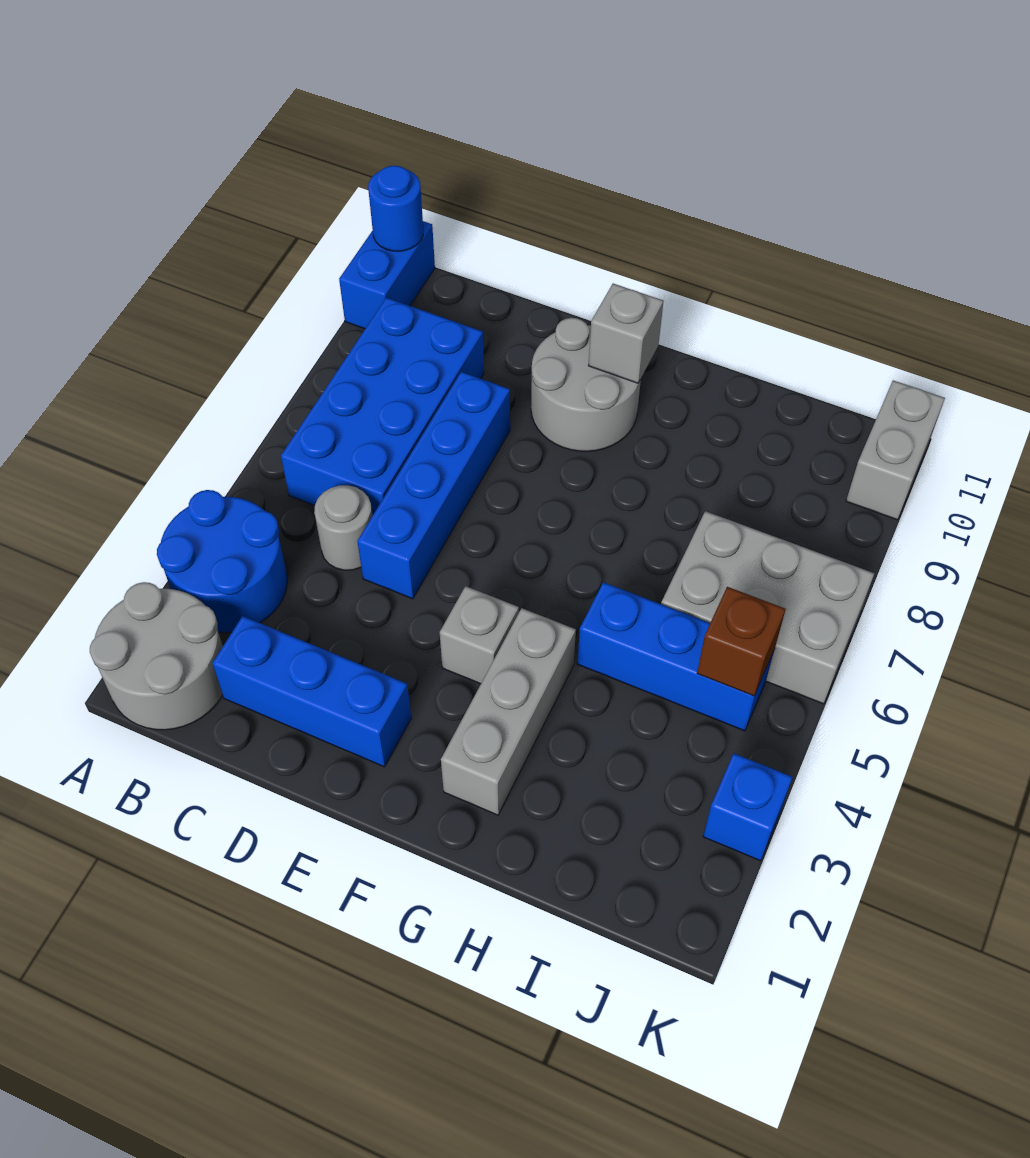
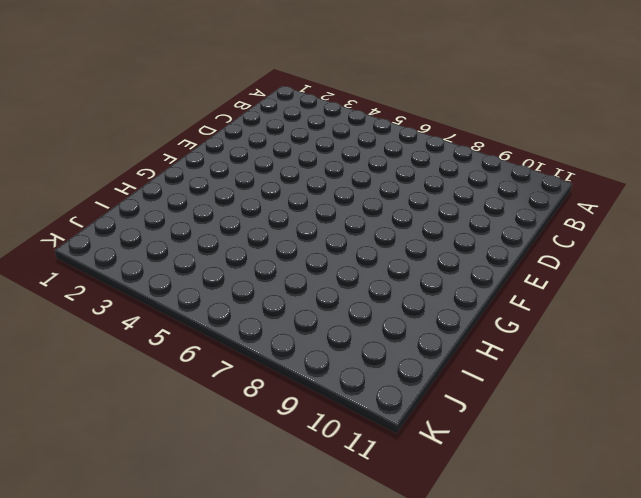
none -> grey 2x2 round brick [90,582,223,730]
none -> blue 2x2 round brick [157,490,287,633]
none -> blue 1x2 brick [339,221,435,329]

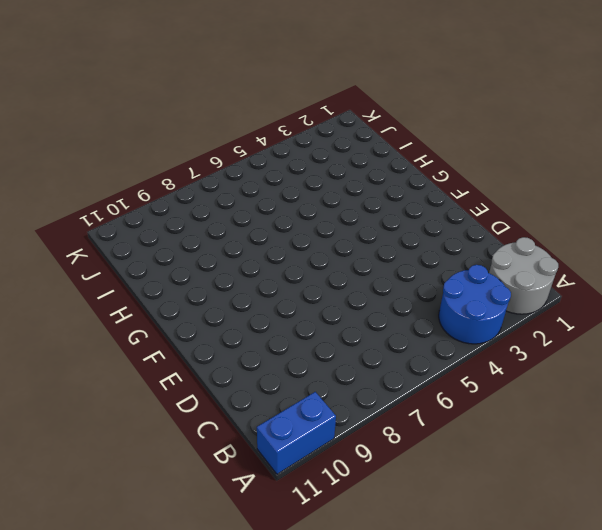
none -> blue 2x4 brick [281,298,484,515]
none -> blue 1x3 brick [212,616,411,767]
none -> grey 1x1 round brick [314,485,373,570]

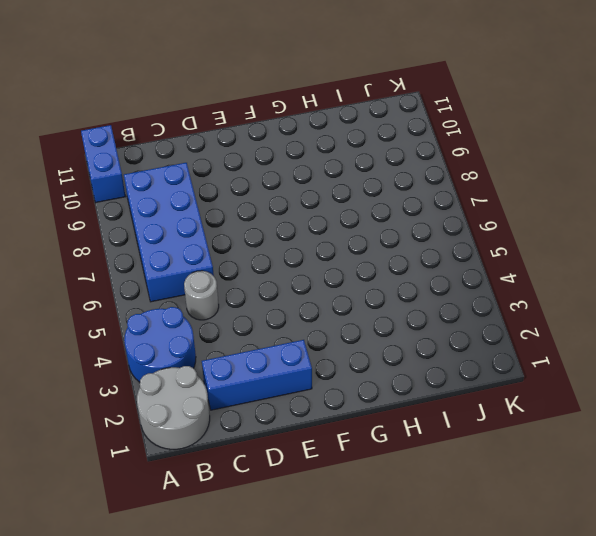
none -> blue 1x4 brick [357,372,510,599]
none -> grey 2x2 round brick [531,318,641,451]
none -> grey 1x1 brick [440,586,519,684]

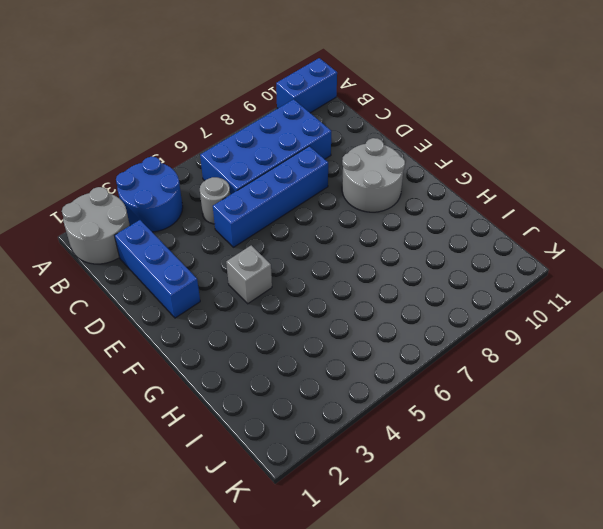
none -> grey 1x3 brick [441,608,576,815]
none -> blue 1x3 brick [577,582,774,731]
none -> grey 2x3 brick [661,511,874,704]

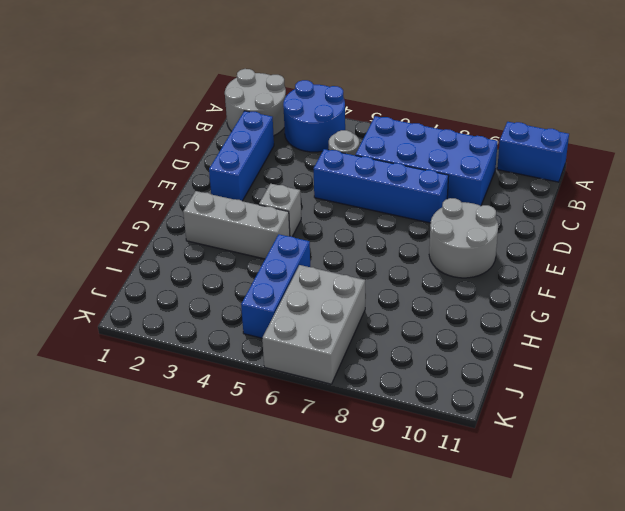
none -> blue 1x1 brick [703,753,792,861]
none -> grey 1x2 brick [846,380,945,520]
none -> blue 1x1 round brick [368,166,423,251]

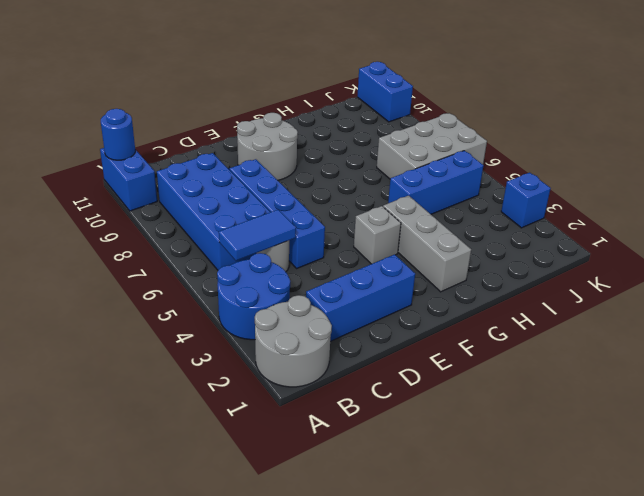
blue 1x2 tile [219,210,296,261] -> none
blue 1x2 brick [357,62,413,122] -> grey 1x2 brick [846,380,945,520]
none -> grey 1x1 brick [589,284,664,383]
none -> brown 1x1 brick [697,587,786,696]

